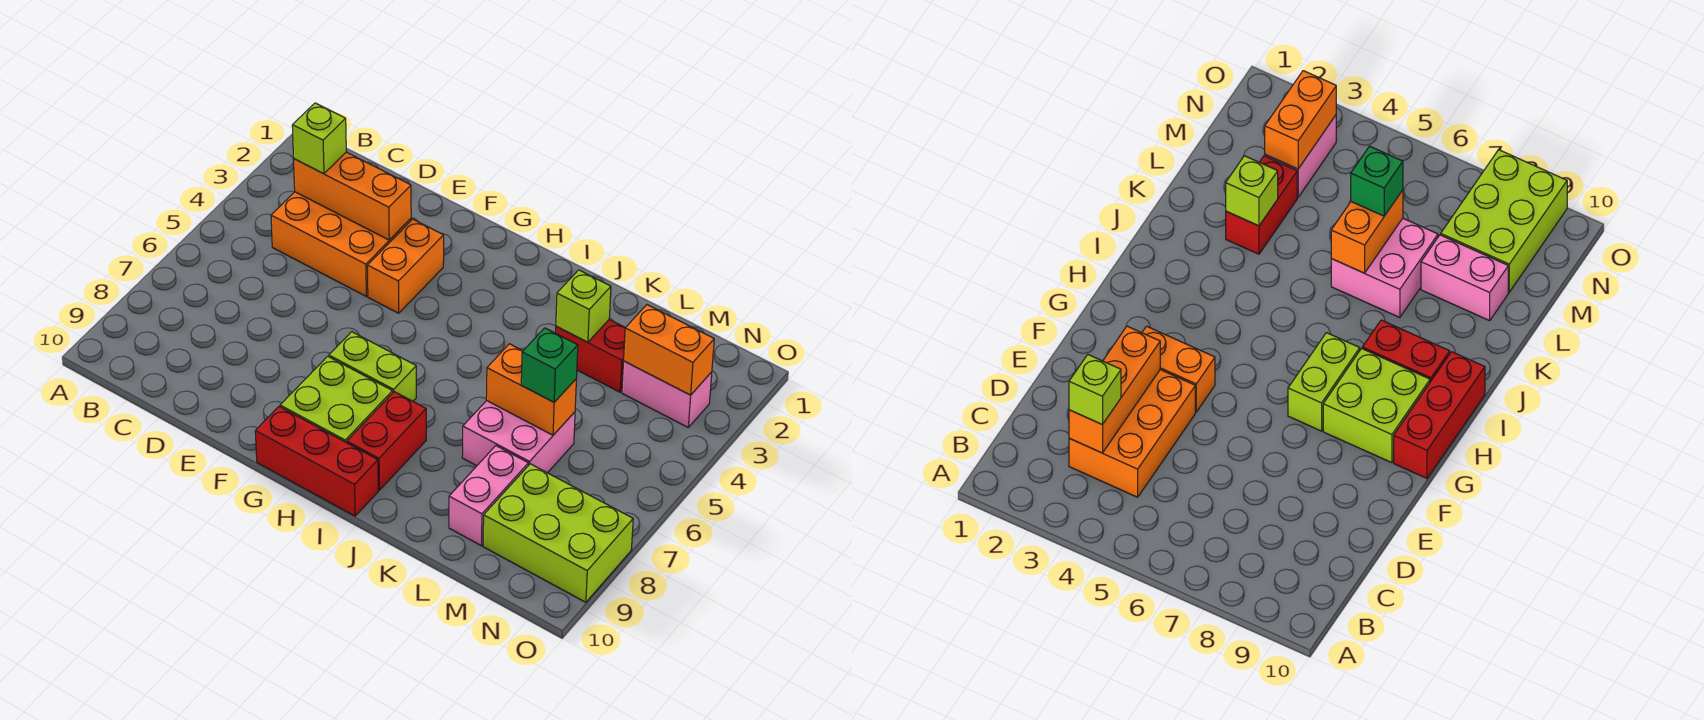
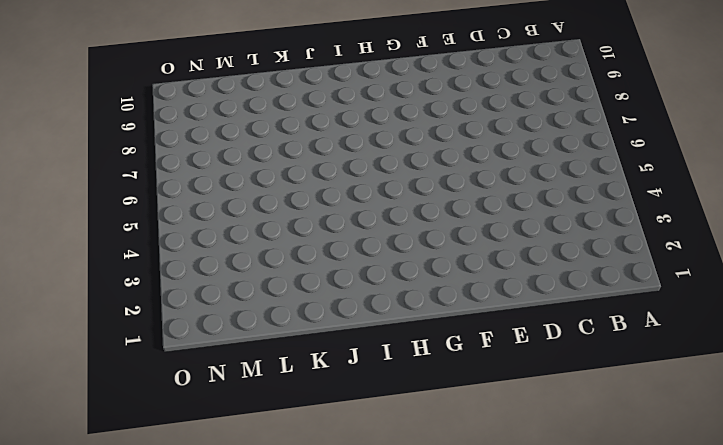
none -> orange 2x3 brick [271,192,411,296]
none -> orange 1x2 brick [367,219,444,313]
none -> lime 1x2 brick [329,332,416,401]

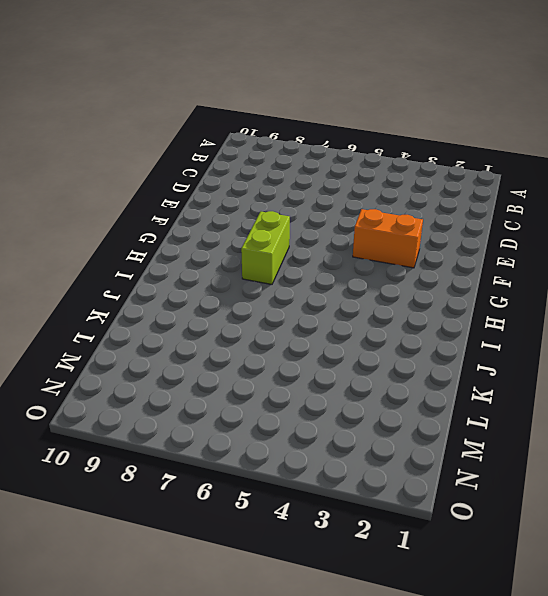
none -> orange 2x3 brick [271,192,411,296]
none -> lime 2x2 brick [280,356,393,443]
none -> red 1x3 brick [255,407,378,516]

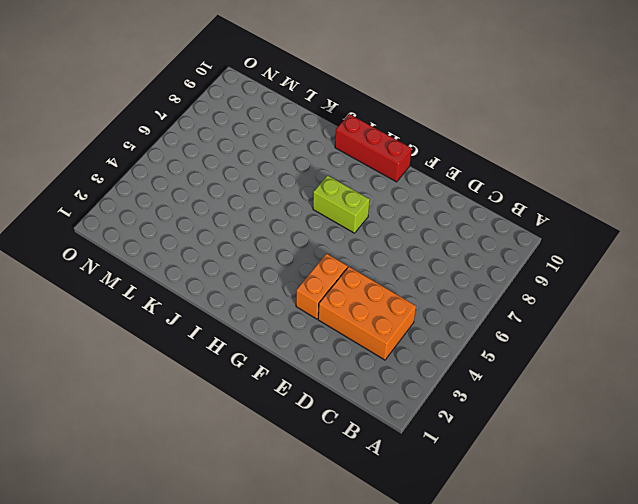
none -> lime 2x2 brick [280,356,393,443]
none -> red 1x2 brick [347,392,426,490]
none -> red 1x2 brick [556,320,625,392]

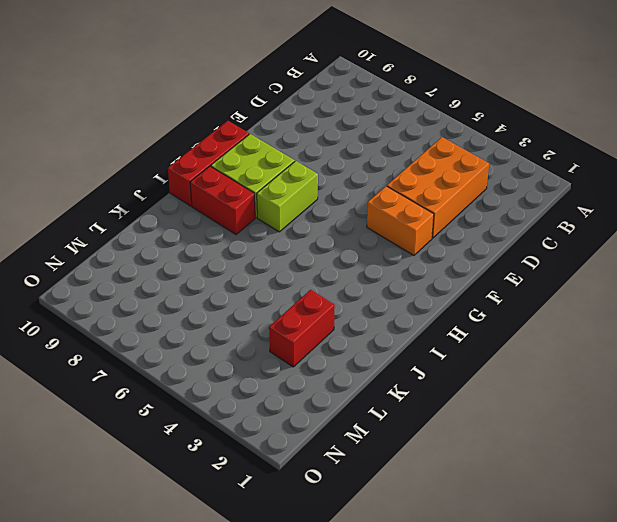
none -> pink 2x2 brick [462,401,575,473]
none -> pink 1x2 brick [449,446,529,546]
none -> pink 1x2 brick [622,361,712,427]

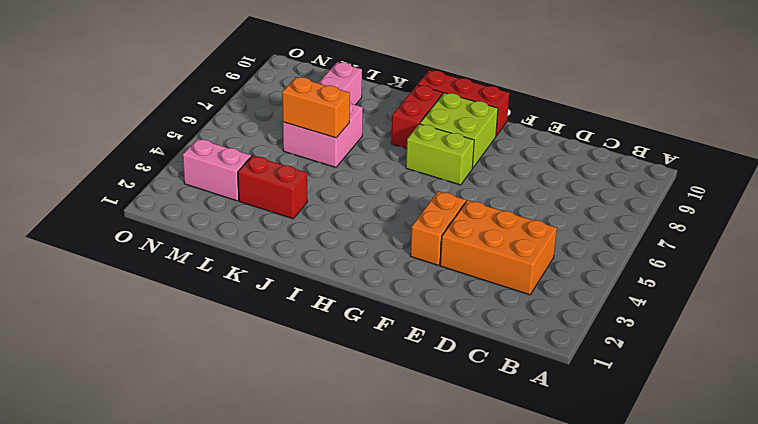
none -> lime 2x3 brick [483,464,633,602]
none -> orange 1x3 brick [294,152,411,240]
none -> lime 1x1 brick [556,270,611,342]

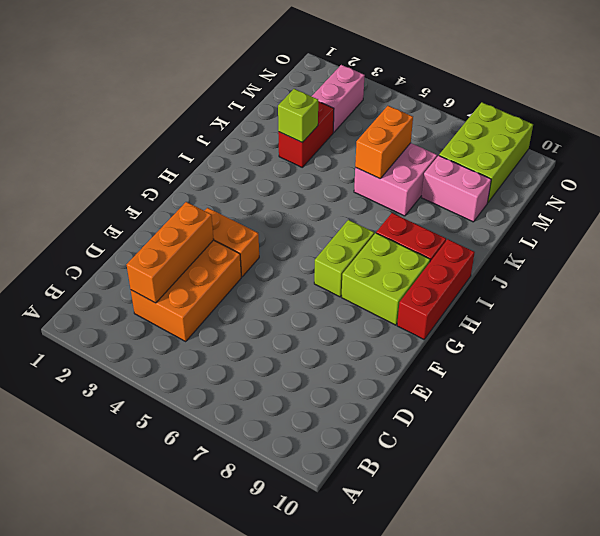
none -> orange 1x2 brick [624,305,714,395]
none -> lime 1x1 brick [292,103,346,174]
none -> green 1x1 brick [521,328,578,402]

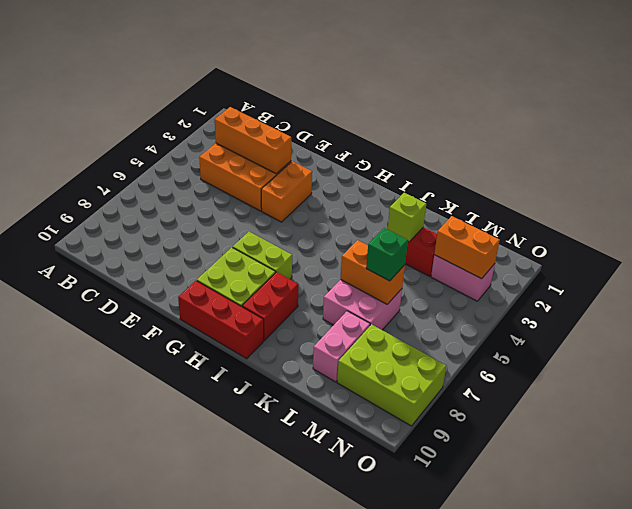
none -> lime 1x1 brick [292,103,346,174]

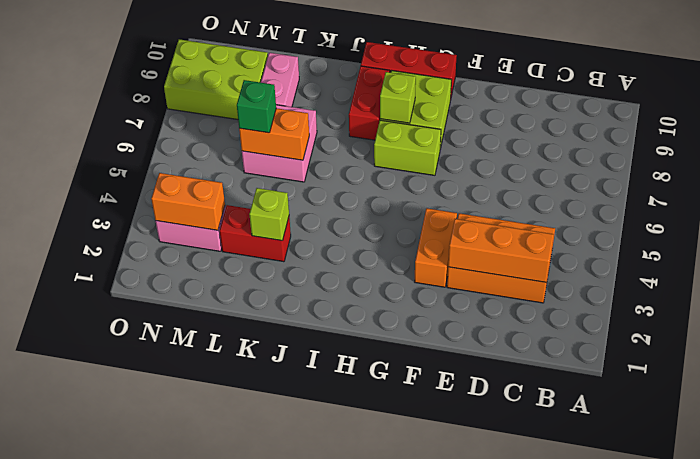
lime 1x1 brick [380,72,416,123] -> lime 1x1 brick moved to [292,103,346,174]

